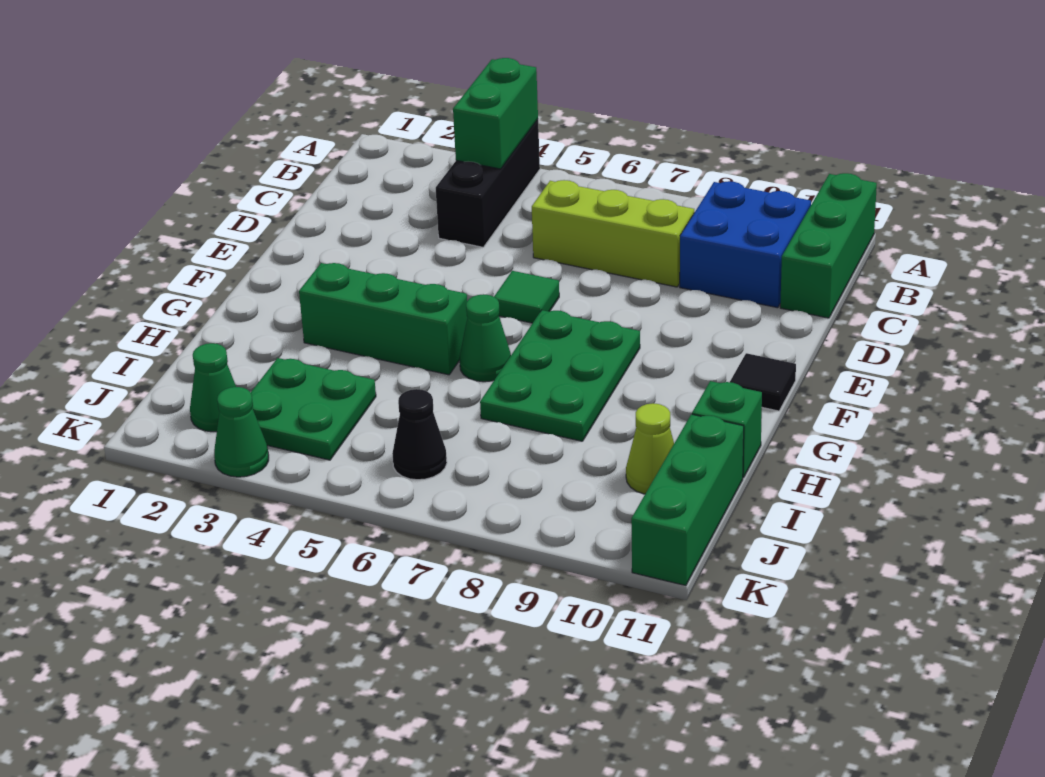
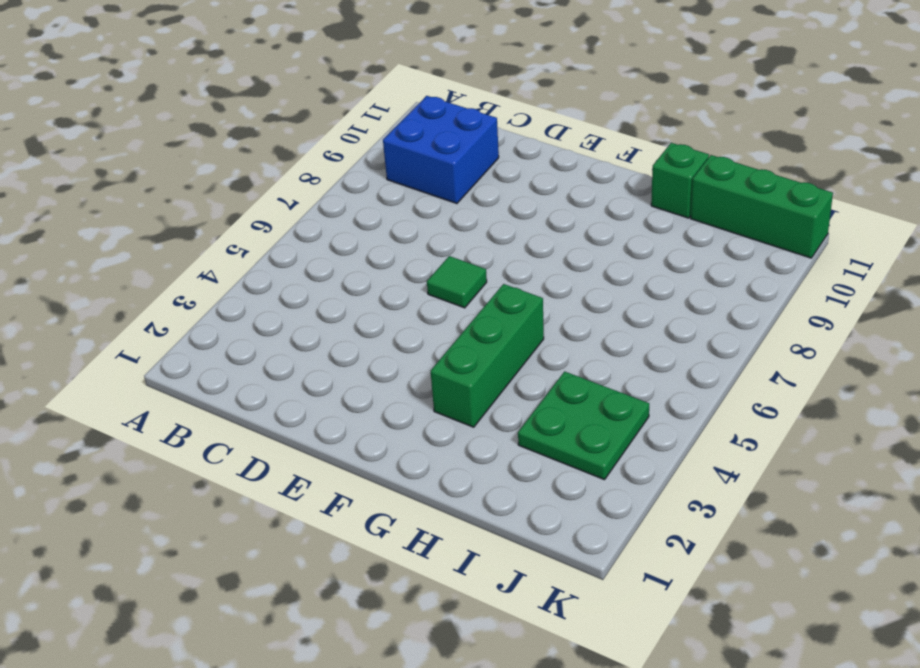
none -> black 1x3 brick [436,119,540,247]
none -> green 1x3 brick [780,173,877,318]
none -> lime 1x3 brick [532,180,694,287]

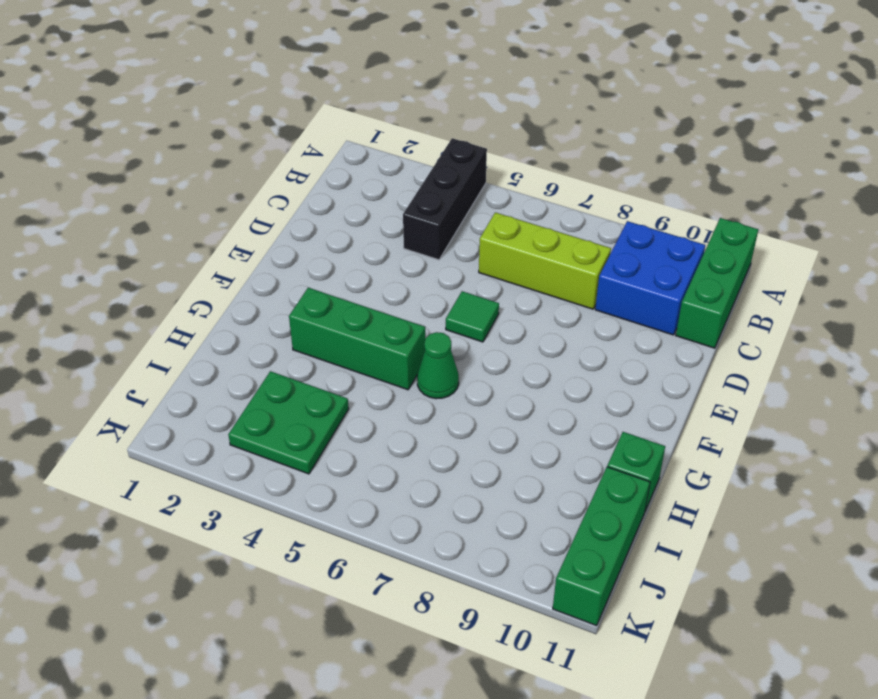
none -> green 2x3 plate [480,310,640,441]
none -> black 1x1 tile [730,353,796,411]
none -> lime 1x1 cone [626,403,674,494]

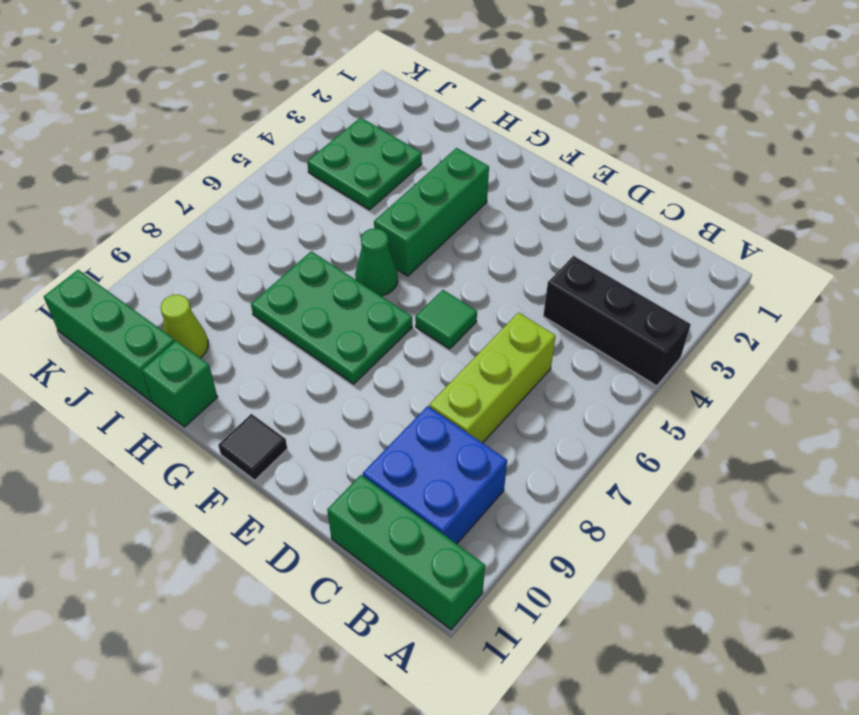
none -> green 1x1 cone [190,343,236,432]
none -> black 1x1 cone [392,389,447,480]
none -> green 1x1 cone [214,387,269,477]

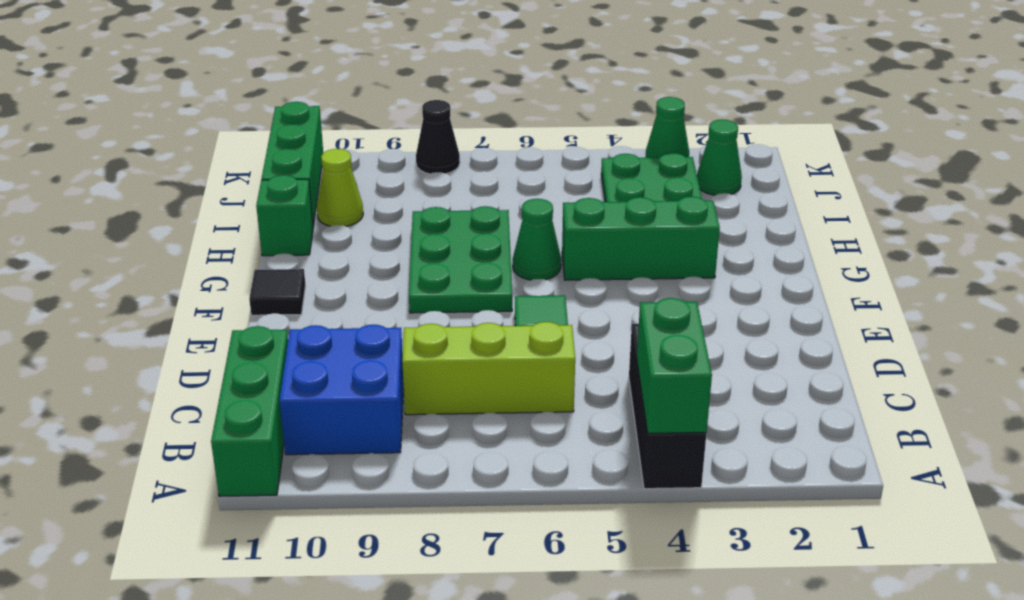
black 1x1 cone [416,100,460,174] -> black 1x1 cone moved to [392,389,447,480]

